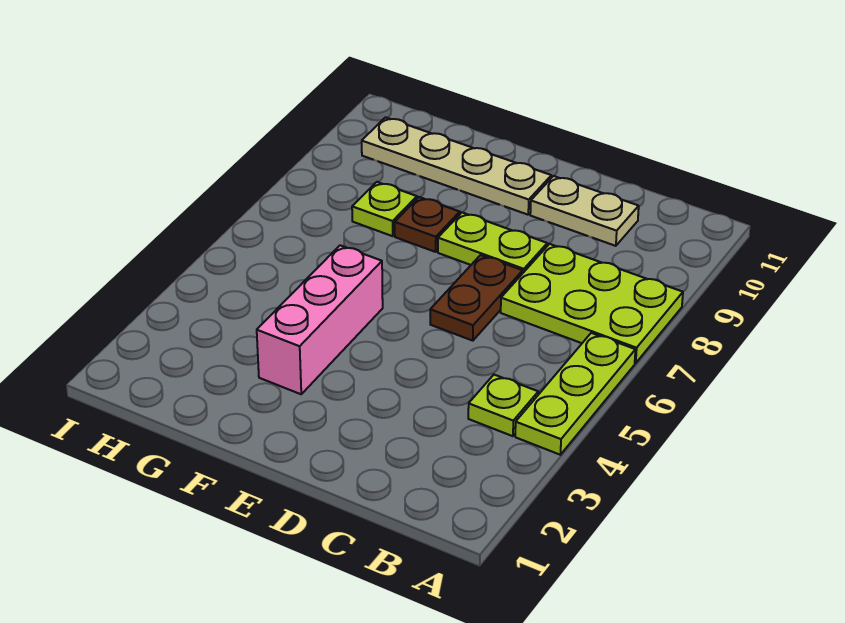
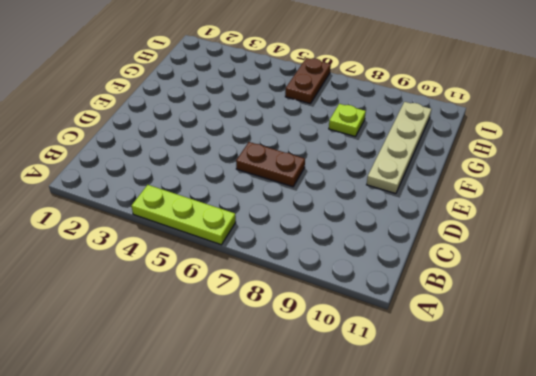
brown 1x2 plate [285,58,331,104] -> none
none -> lime 2x3 plate [501,244,683,363]
none -> lime 1x1 plate [468,375,538,436]

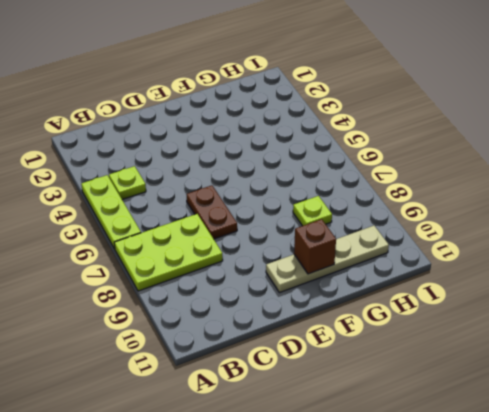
brown 1x1 brick [294,219,336,274] -> none
none -> tan 1x2 plate [530,176,639,246]
none -> lime 1x2 plate [438,212,547,273]

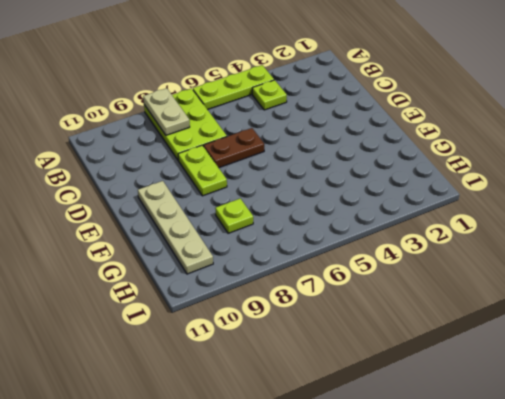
tan 1x2 plate [143,88,190,135] -> tan 1x2 plate moved to [530,176,639,246]
none -> pink 1x3 brick [257,245,383,394]
none -> brown 1x1 plate [395,197,460,252]

